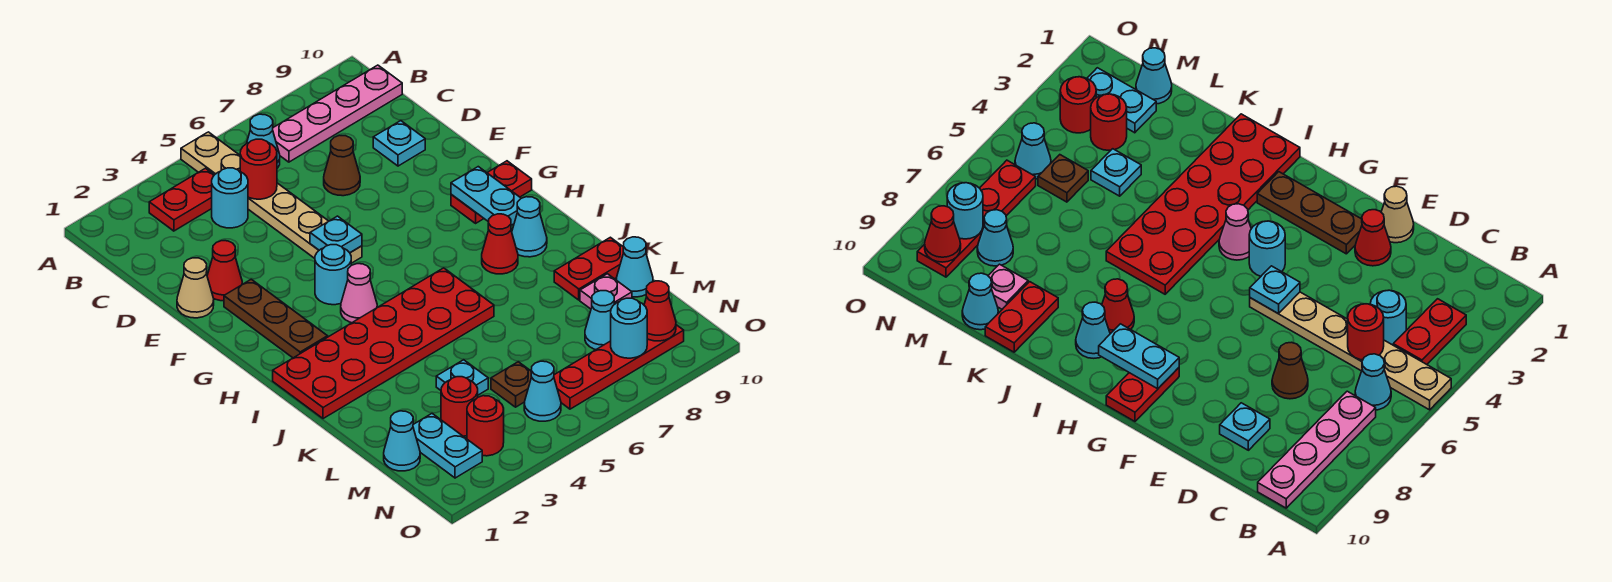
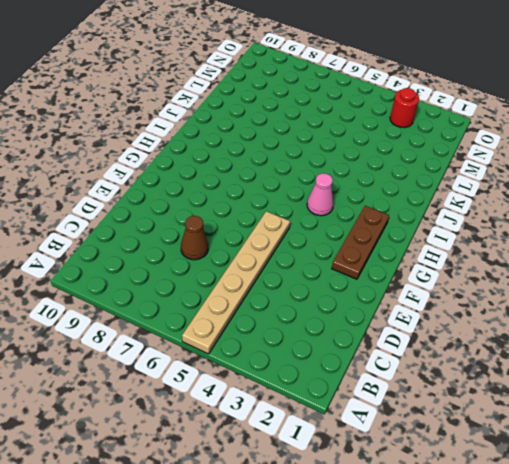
none -> red 1x2 plate [149,168,214,231]
none -> cyan 1x1 cone [247,114,280,168]
none -> pink 1x4 plate [273,65,402,162]
none -> cyan 1x1 round brick [212,168,248,228]

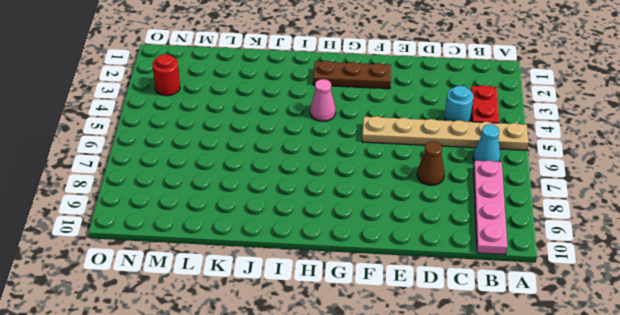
none -> cyan 1x1 plate [373,121,425,166]
none -> tan 1x1 cone [177,258,214,318]
none -> red 1x1 cone [207,241,242,301]
none -> cyan 1x1 round brick [315,245,351,305]

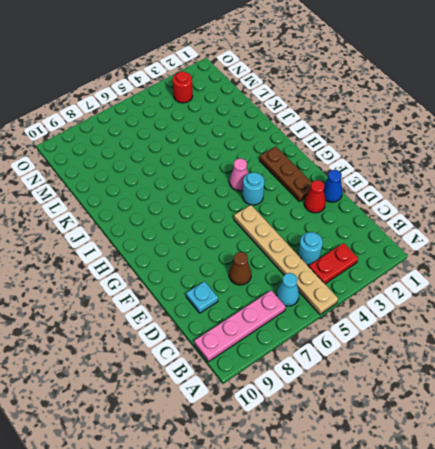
blue 1x1 cone [324,170,342,202] -> tan 1x1 cone [177,258,214,318]
none -> red 1x2 plate [451,161,532,223]
none -> red 2x6 plate [273,268,494,419]
none -> red 1x1 cone [482,214,518,274]
none -> cyan 1x1 cone [512,197,547,257]

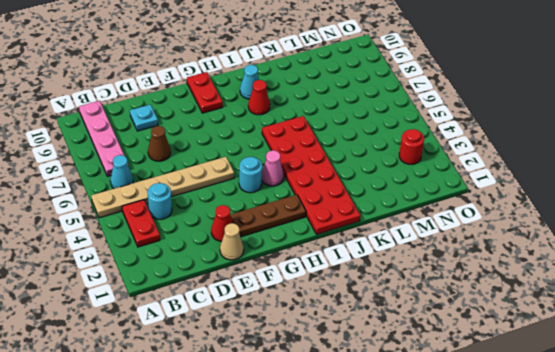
none -> red 1x2 plate [554,237,623,300]
none -> cyan 1x1 plate [436,360,488,395]
none -> pink 1x1 plate [580,274,632,309]
none -> cyan 1x1 cone [617,237,653,297]

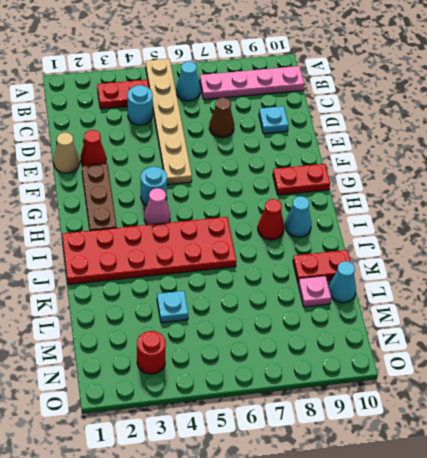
none -> cyan 1x1 cone [384,411,420,471]
none -> cyan 1x2 plate [413,414,482,478]
none -> red 1x1 round brick [441,377,478,436]
none -> brown 1x1 plate [491,362,531,407]

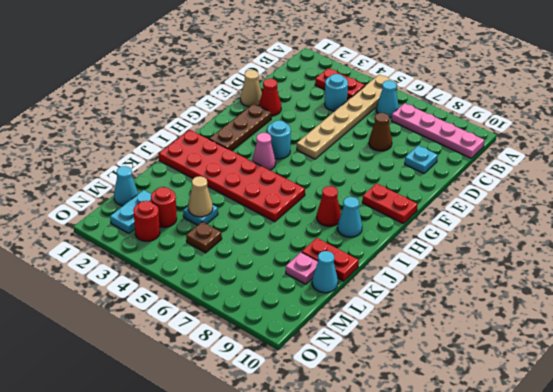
tan 1x1 cone [188,176,213,217] -> none
none -> cyan 1x1 cone [585,291,614,350]
none -> cyan 1x1 cone [524,361,561,421]
none -> red 1x4 plate [554,325,684,409]
none -> red 1x1 round brick [240,139,277,199]

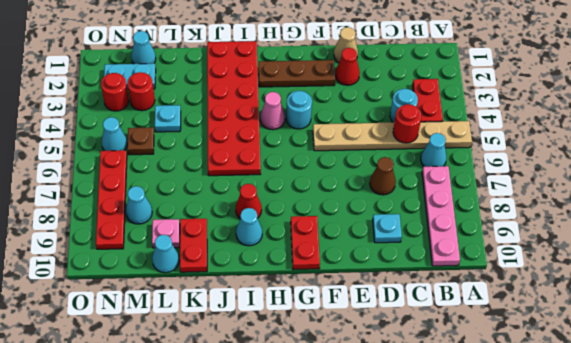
none -> cyan 1x1 plate [310,216,362,253]
none -> cyan 1x2 plate [451,167,521,225]
none -> cyan 1x1 round brick [611,298,647,358]
none -> red 1x1 cone [644,281,676,341]

